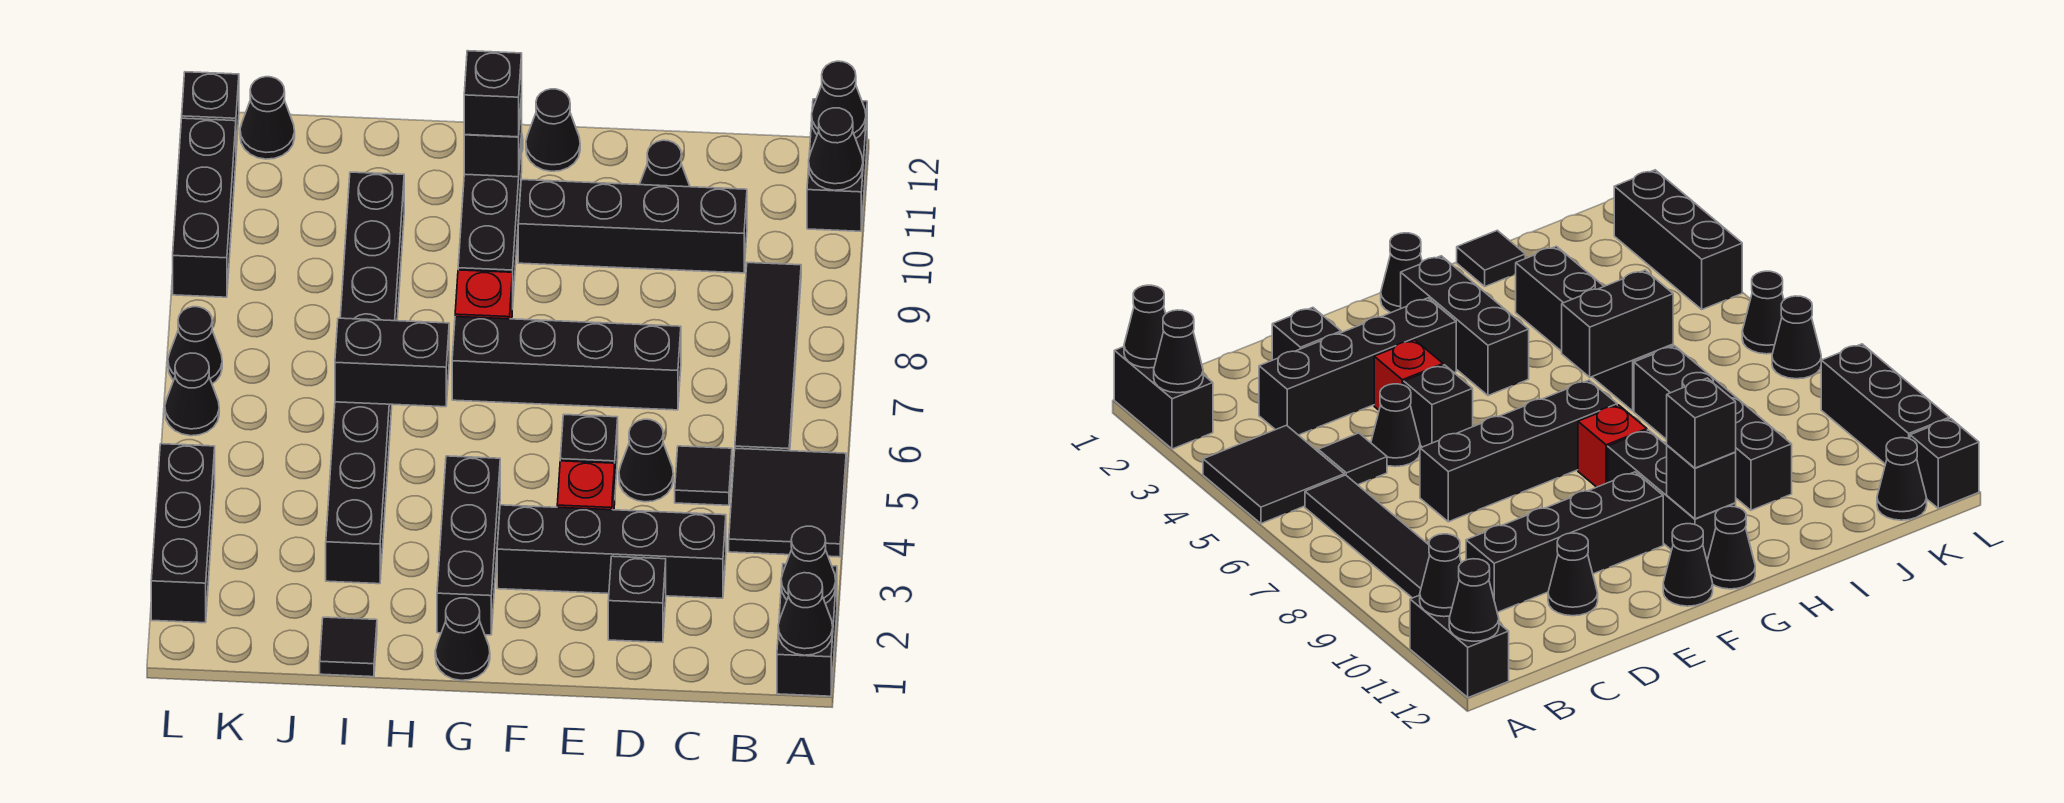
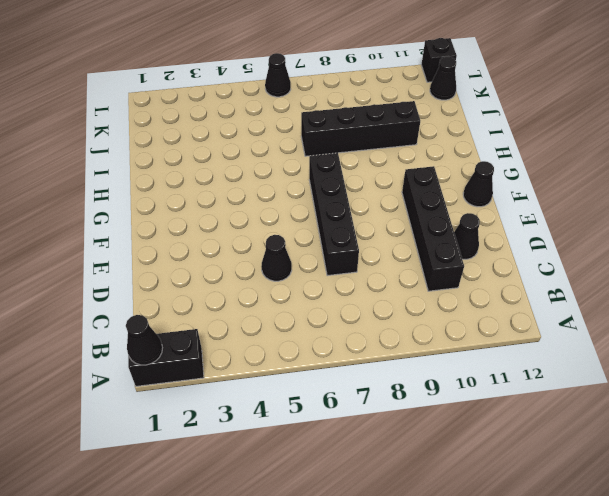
none -> black 2x2 tile [729,448,846,557]
none -> black 1x2 brick [807,99,867,231]
none -> black 1x4 tile [735,263,801,451]
none -> black 1x4 brick [497,505,726,598]

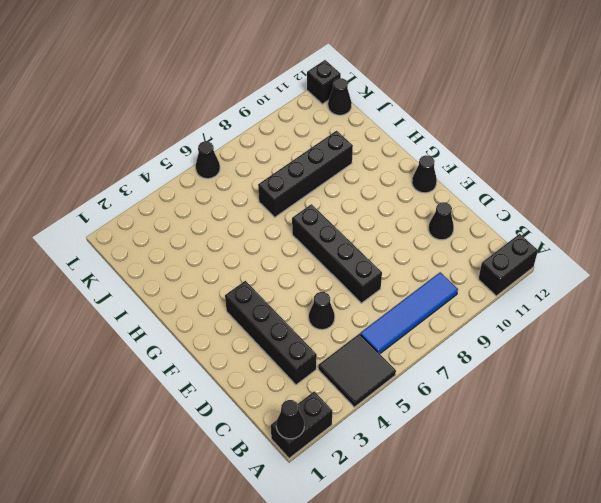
blue 1x4 tile [360,272,458,354] -> black 1x4 tile [735,263,801,451]
none -> black 1x1 tile [675,446,732,505]
none -> black 1x4 brick [518,180,747,273]
none -> black 1x1 brick [608,556,666,642]
none -> red 1x1 brick [557,461,615,510]

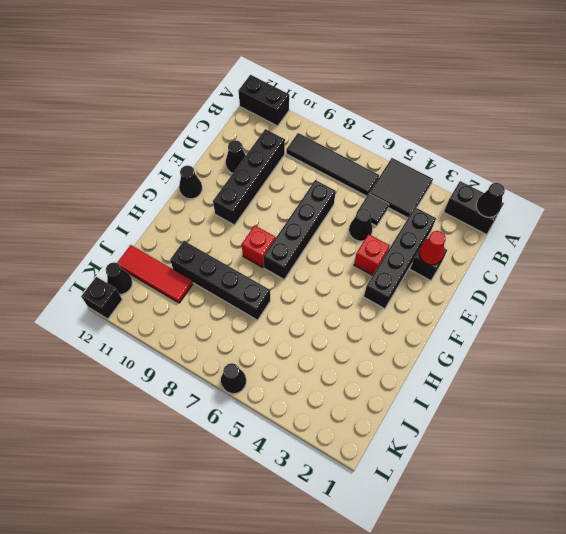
red 1x1 cone [419,231,446,265] -> none
red 1x3 tile [117,245,193,303] -> none
none -> black 1x1 brick [560,415,618,490]
none -> black 1x1 cone [435,598,490,680]
none -> black 1x3 brick [437,456,500,635]
none -> black 1x3 brick [458,134,522,309]

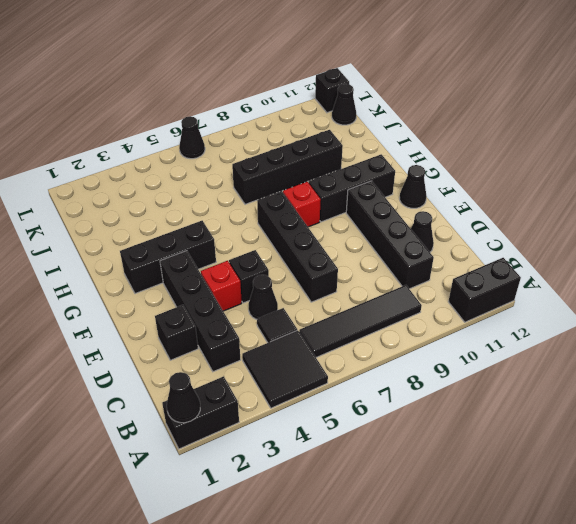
none -> black 1x1 cone [435,598,490,680]
none -> black 1x1 cone [1707,506,1755,589]
none -> black 1x1 tile [320,617,377,677]
none -> black 1x4 brick [326,402,392,584]

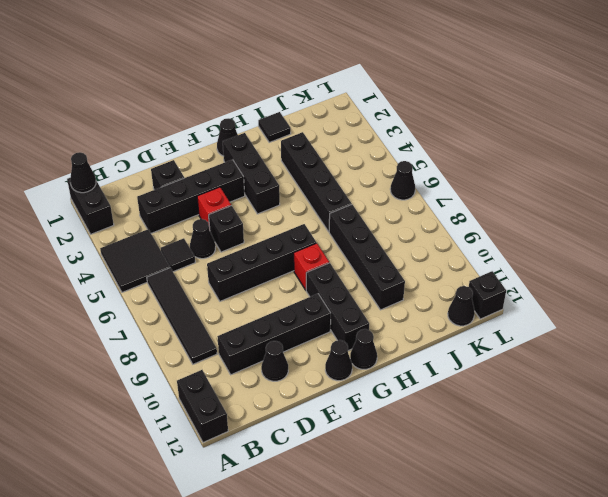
none -> black 1x3 brick [151,444,215,623]
none -> black 1x1 cone [168,307,222,384]
none -> black 1x3 brick [173,118,236,297]
none -> black 1x1 cone [781,526,836,604]

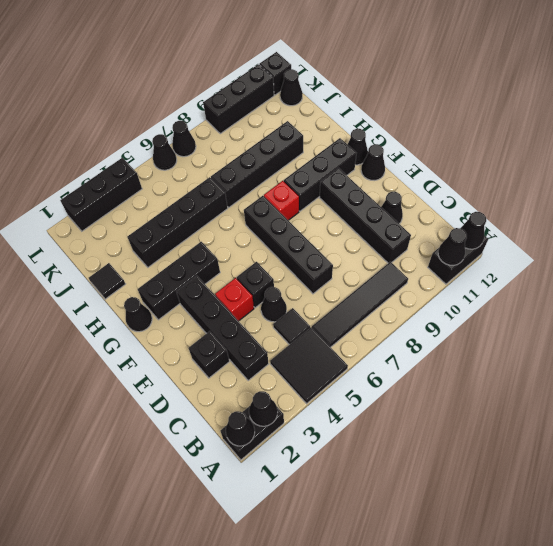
none -> black 1x1 brick [464,94,522,177]
none -> black 1x2 brick [335,318,449,407]
none -> black 1x1 brick [464,51,522,137]

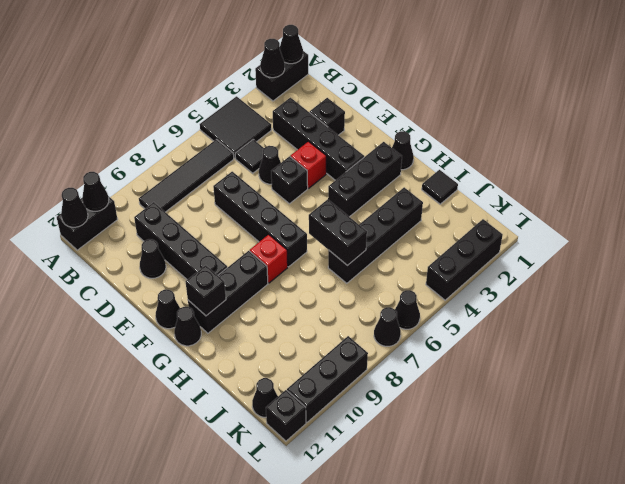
none -> black 1x4 brick [340,172,404,321]
none -> black 1x1 brick [464,51,522,137]

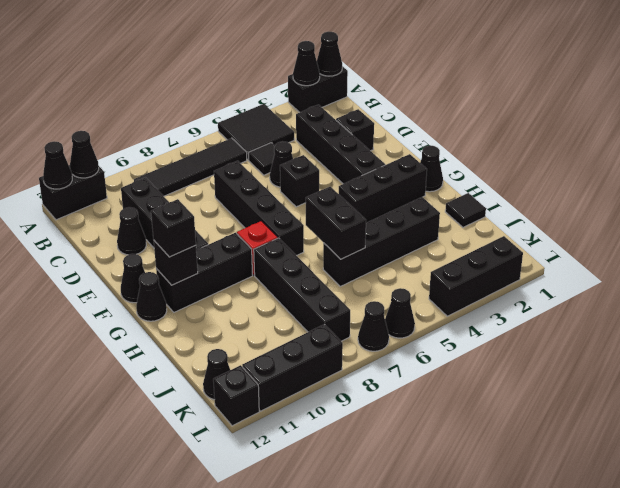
black 1x4 brick [254,238,350,341] -> black 1x4 brick turned to [340,172,404,321]
none -> red 1x1 brick [557,461,615,510]

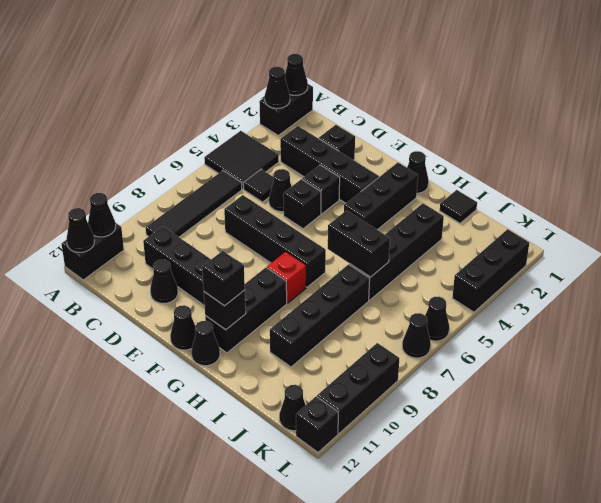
black 1x1 brick [302,165,340,214] -> red 1x1 brick [557,461,615,510]

